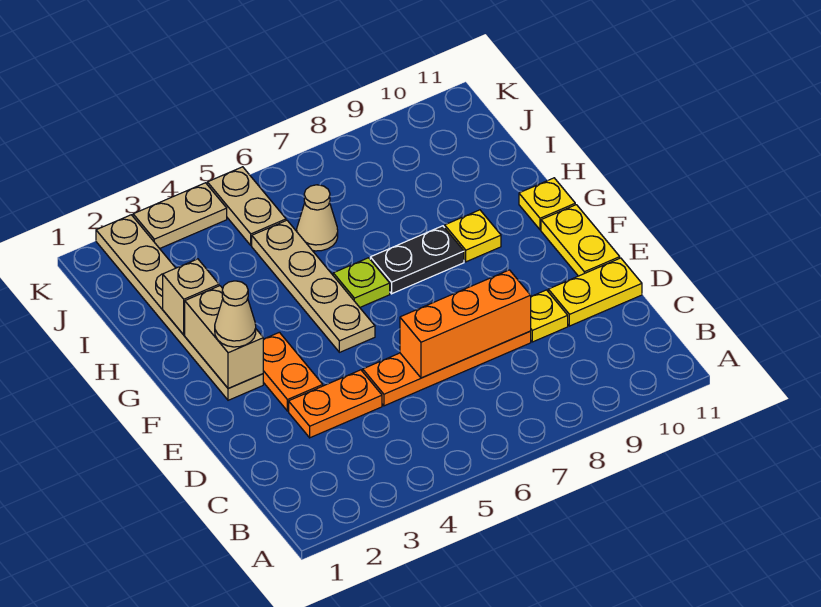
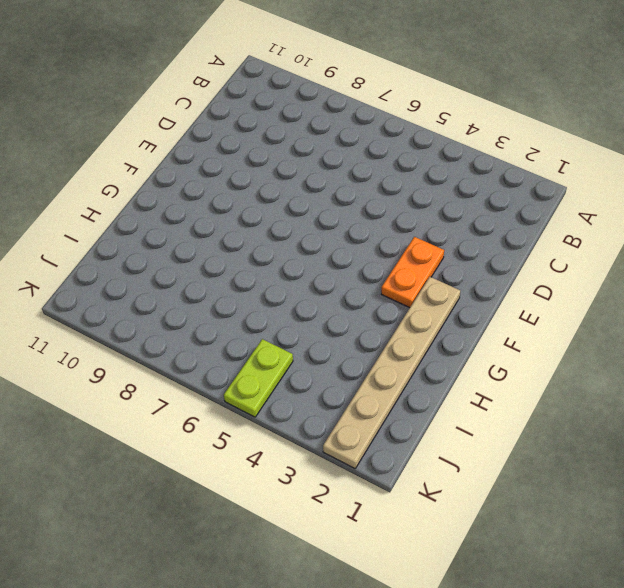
lime 1x2 plate [224,339,293,417] -> tan 1x2 plate [207,167,286,245]
none -> orange 1x2 plate [289,370,382,438]
none -> orange 1x4 plate [363,331,531,406]
none -> yellow 1x1 plate [531,290,568,342]

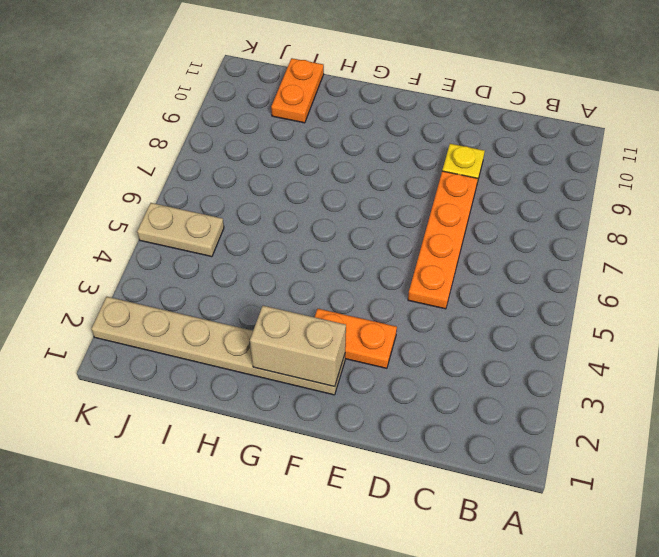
orange 1x2 plate [271,58,324,123] -> orange 1x2 plate moved to [289,370,382,438]
none -> yellow 1x2 plate [548,258,642,326]
none -> yellow 1x2 plate [541,205,620,276]
none -> tan 1x4 plate [252,220,375,352]

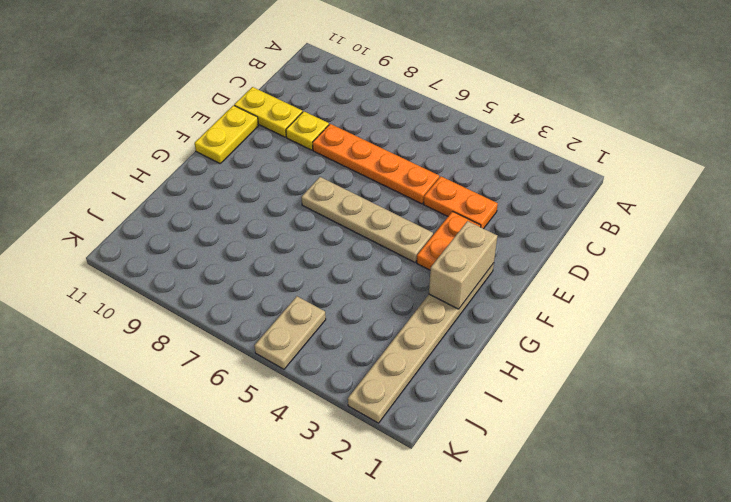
tan 1x4 plate [301,177,433,262] -> tan 1x4 plate turned to [252,220,375,352]
none -> lime 1x1 plate [333,258,390,307]
none -> black 1x2 plate [370,226,464,294]
none -> yellow 1x1 plate [445,210,501,262]

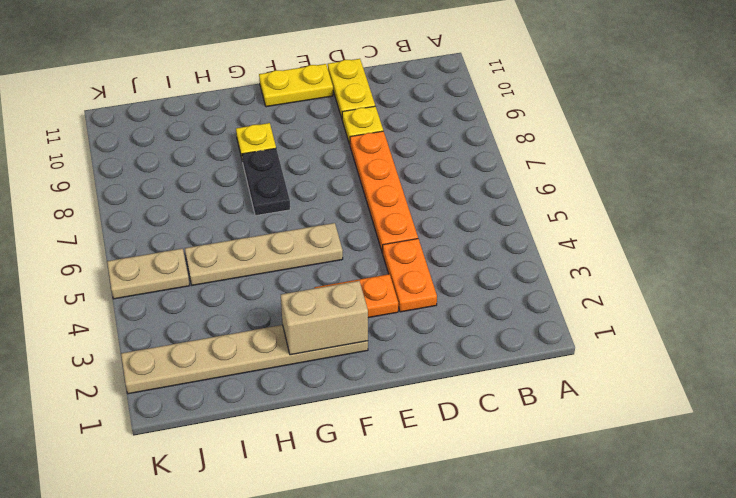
none -> lime 1x1 plate [333,258,390,307]
none -> yellow 1x1 plate [519,178,575,230]
none -> tan 1x1 cone [297,185,338,251]

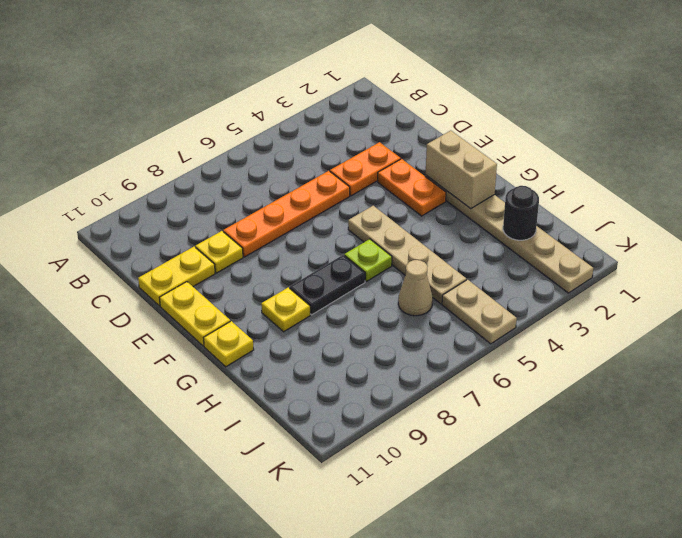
black 1x1 round brick [503,186,539,240] -> none
none -> tan 1x2 plate [133,183,227,249]
none -> orange 1x3 brick [400,270,531,378]
none -> tan 1x1 brick [163,259,219,335]

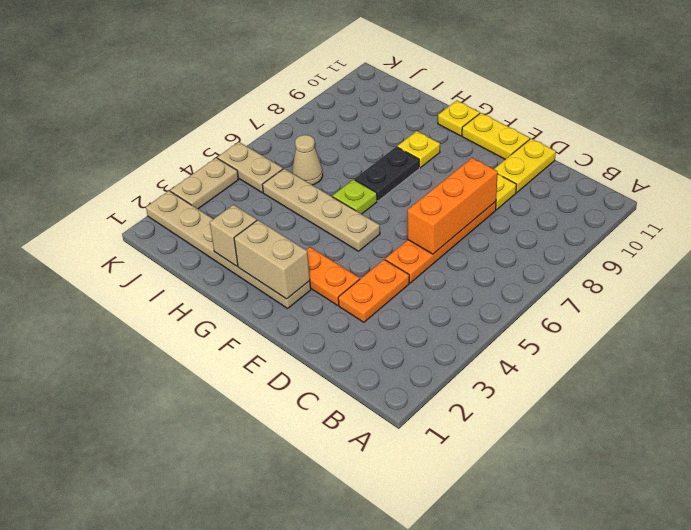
none -> tan 1x1 cone [215,281,256,347]

